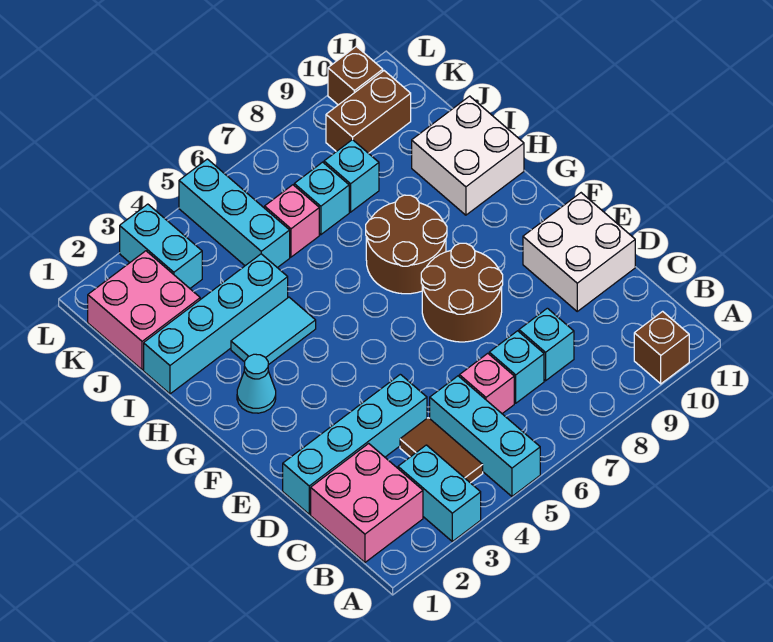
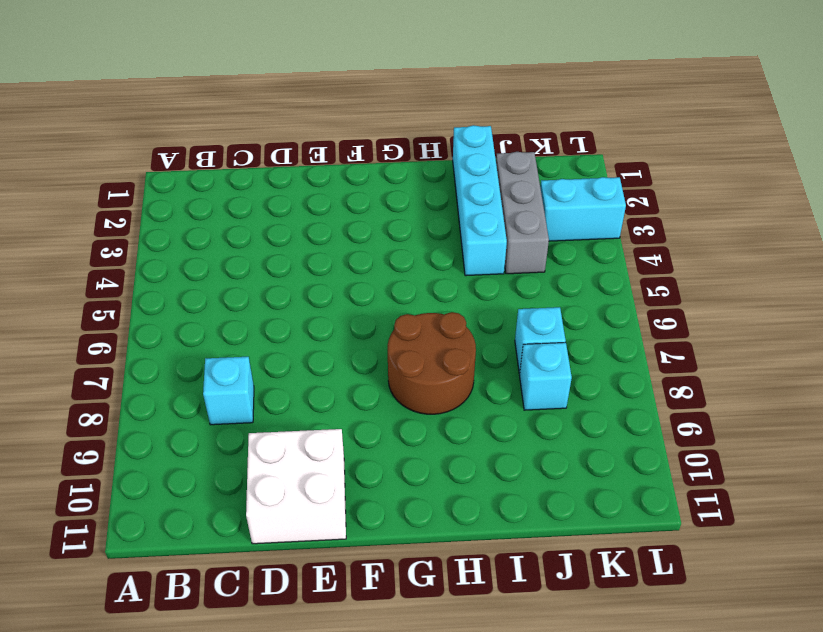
grey 1x3 brick [496,152,549,274] -> pink 2x2 brick [88,251,200,370]
none -> cyan 1x2 brick [398,445,481,541]
none -> cyan 1x3 brick [430,376,540,496]
none -> brown 1x1 brick [634,311,689,384]

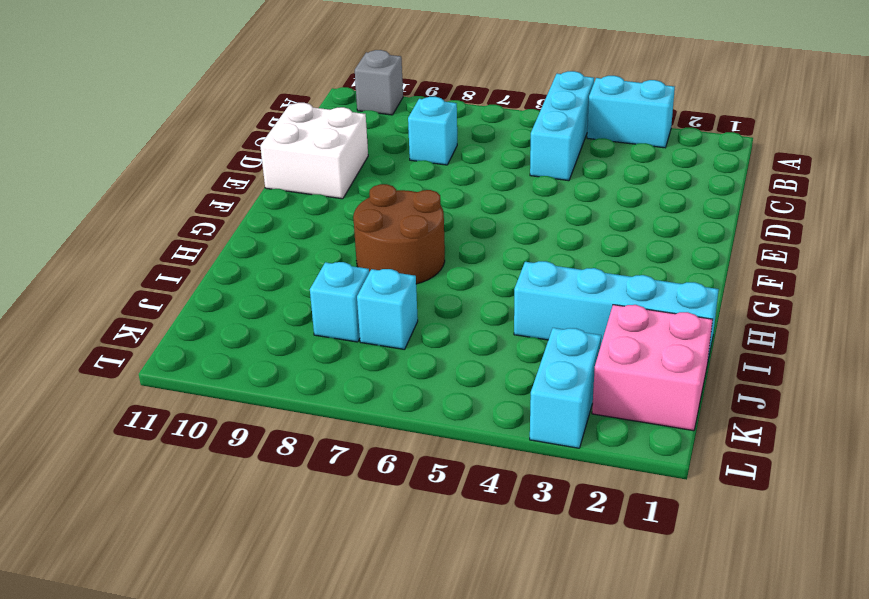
cyan 1x2 brick [587,76,675,148] -> cyan 1x2 brick turned to [398,445,481,541]
grey 1x1 brick [355,50,403,115] -> brown 1x1 brick [634,311,689,384]
none -> pink 2x2 brick [311,443,423,562]
none -> brown 1x2 tile [400,418,483,483]
none -> pink 1x1 brick [459,353,514,414]

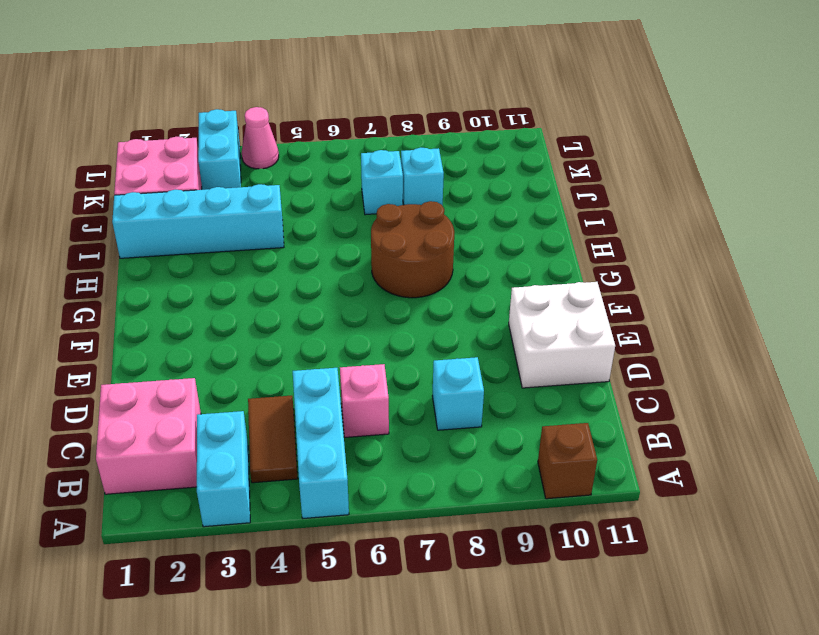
pink 1x1 cone [242,107,279,169] -> none
none -> cyan 1x1 brick [489,331,544,403]
none -> cyan 1x4 brick [283,374,427,514]
none -> brown 2x2 round brick [421,243,503,342]

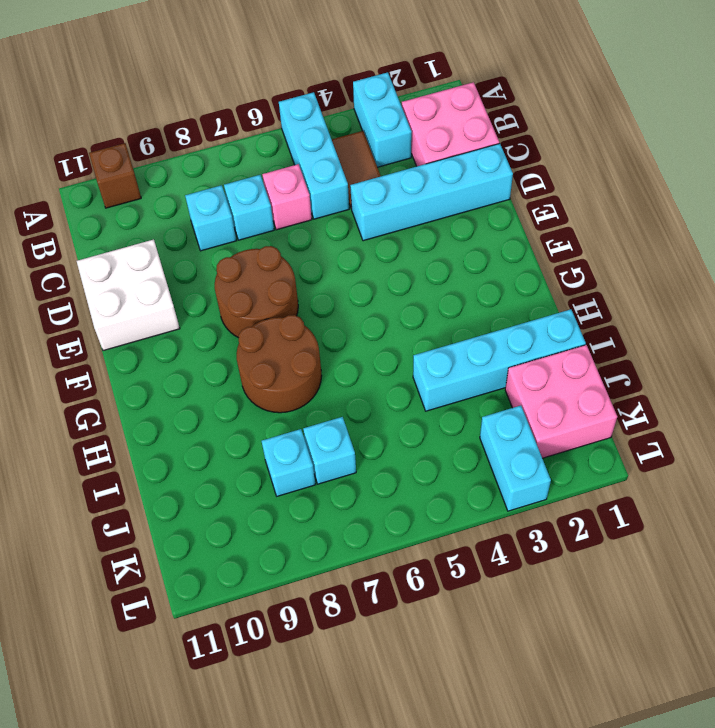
none -> cyan 1x1 cone [237,354,276,413]
none -> cyan 1x2 tile [231,297,316,365]
none -> white 2x2 brick [412,96,524,215]

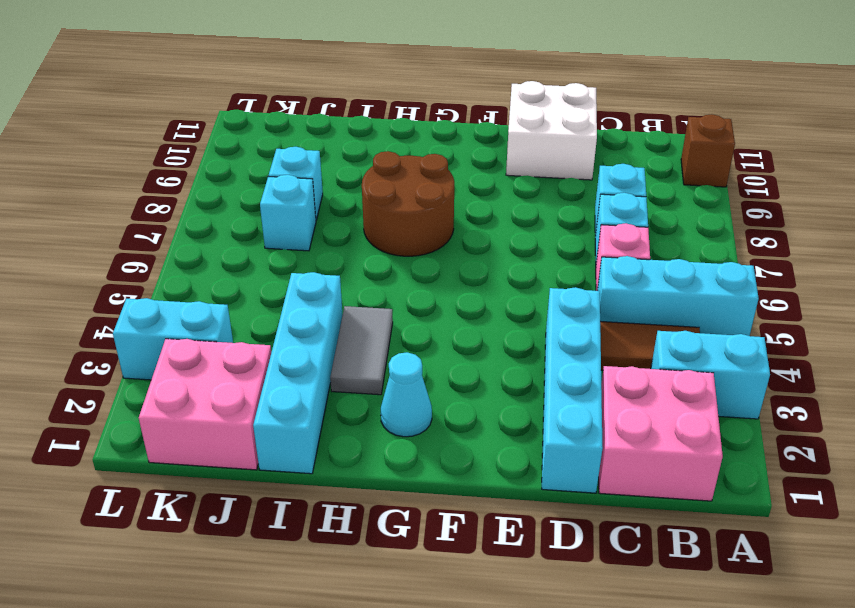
grey 1x2 tile [330,306,393,395] -> cyan 1x2 tile [231,297,316,365]
none -> brown 2x2 round brick [421,243,503,342]
none -> white 2x2 brick [412,96,524,215]
none -> cyan 1x3 brick [179,159,290,268]

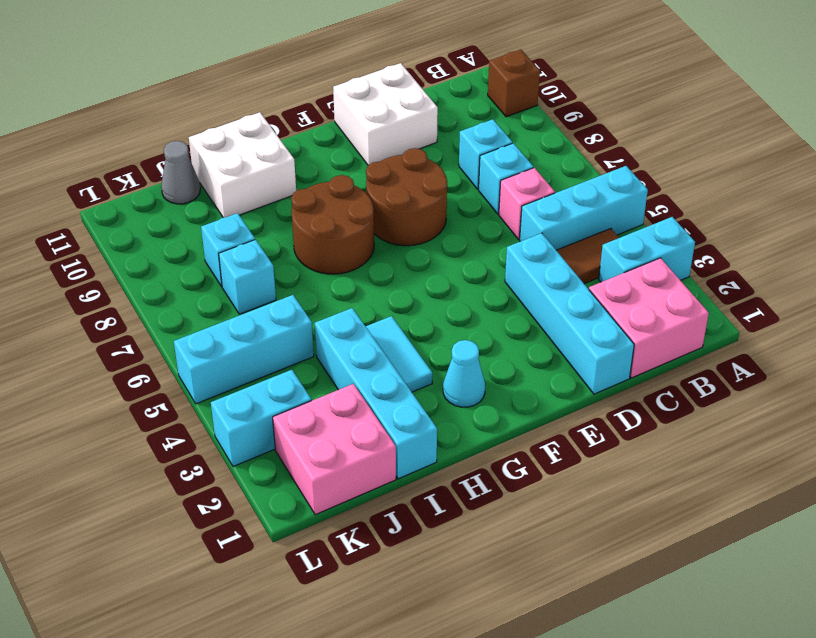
grey 1x1 cone [161,141,200,204] -> none
none -> pink 1x1 brick [265,185,319,257]
none -> brown 1x2 brick [326,71,411,153]
none -> brown 1x1 brick [328,46,383,105]

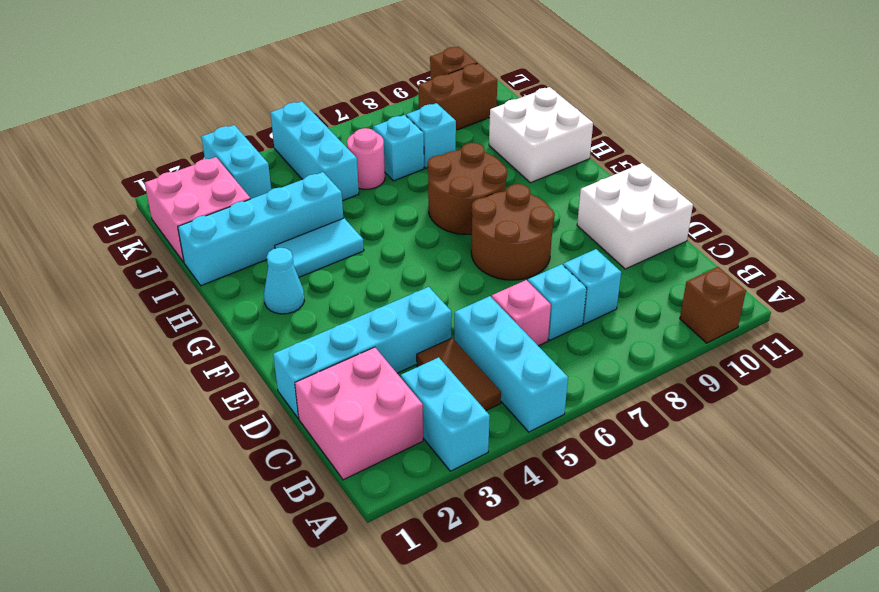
pink 1x1 round brick [347,128,385,189] -> pink 1x1 brick [265,185,319,257]

